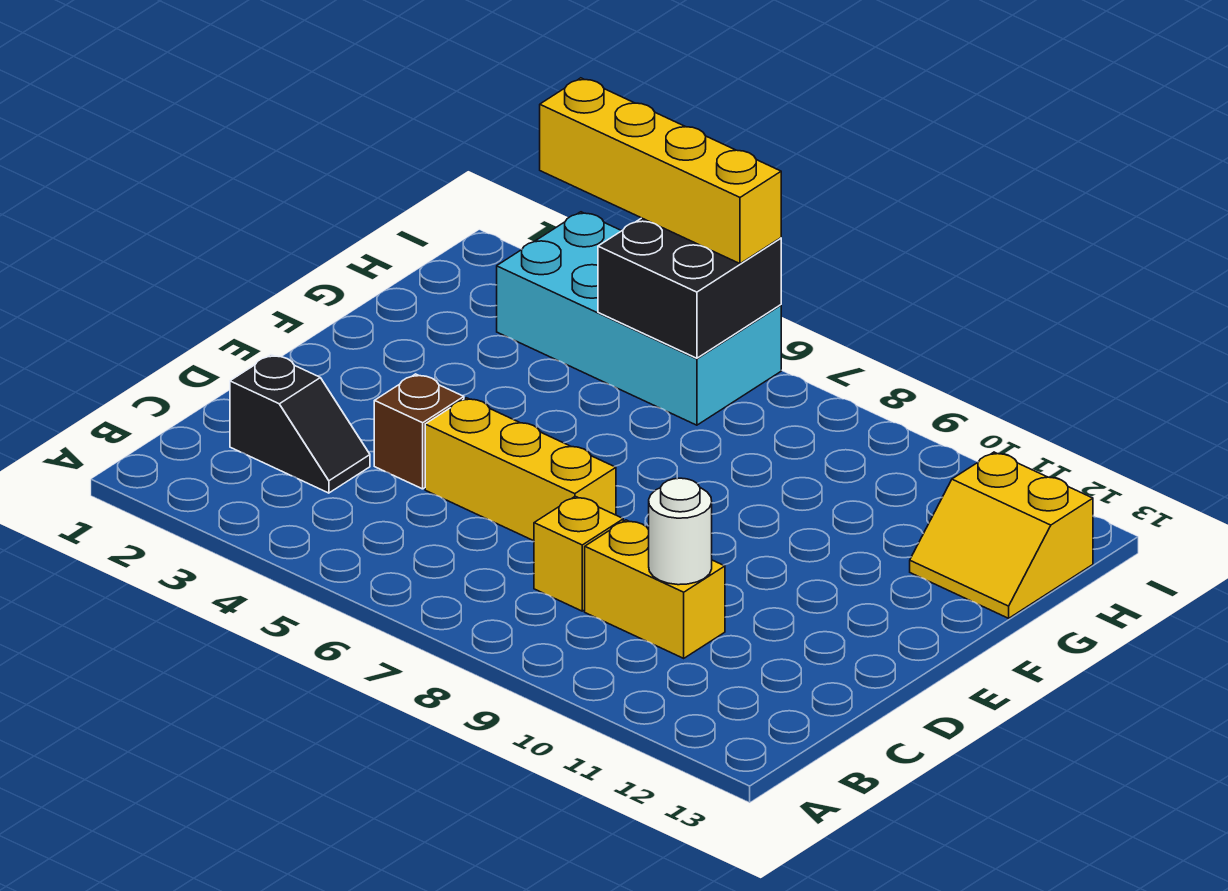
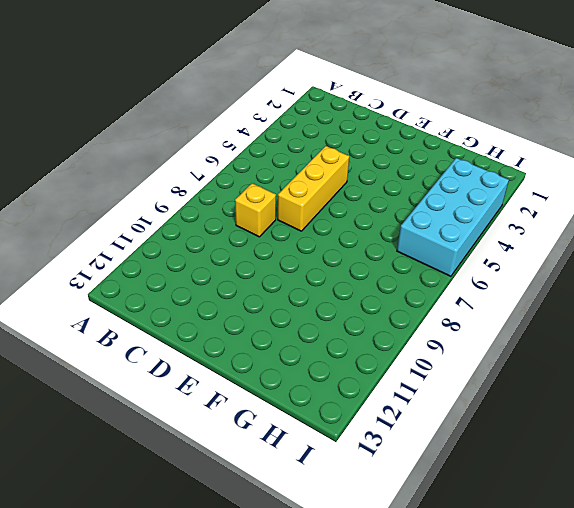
none -> black 1x2 slope [230,355,370,493]
none -> yellow 1x2 brick [585,520,725,658]

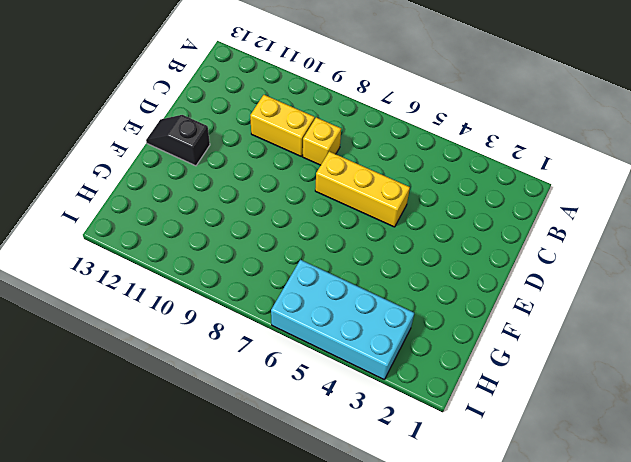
black 1x2 slope [146,115,210,166] -> black 1x2 slope moved to [230,355,370,493]
none -> brown 1x1 brick [374,374,464,489]
none -> yellow 2x2 slope [910,452,1093,618]

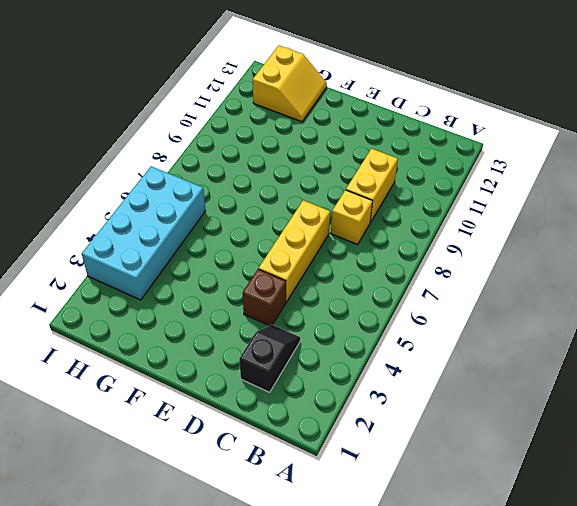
none -> white 1x1 round brick [649,478,712,585]
none -> black 2x2 brick [598,218,781,358]

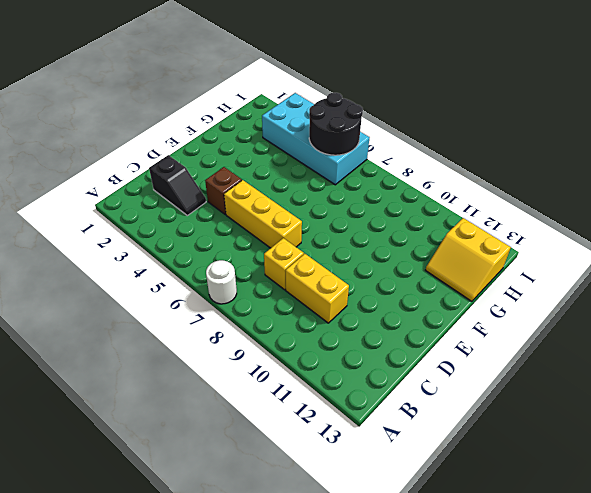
white 1x1 round brick [206,260,237,304] -> white 1x1 round brick moved to [649,478,712,585]
black 2x2 round brick [309,93,363,155] -> black 2x2 brick [598,218,781,358]
none -> yellow 1x4 brick [540,78,781,264]

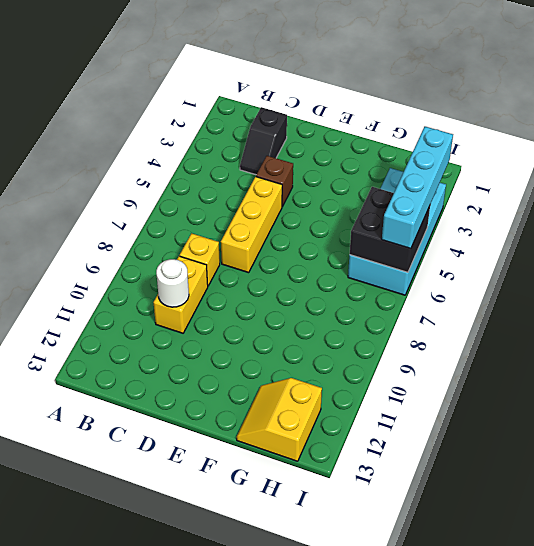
cyan 1x4 brick [382,127,453,249] -> yellow 1x4 brick [540,78,781,264]

